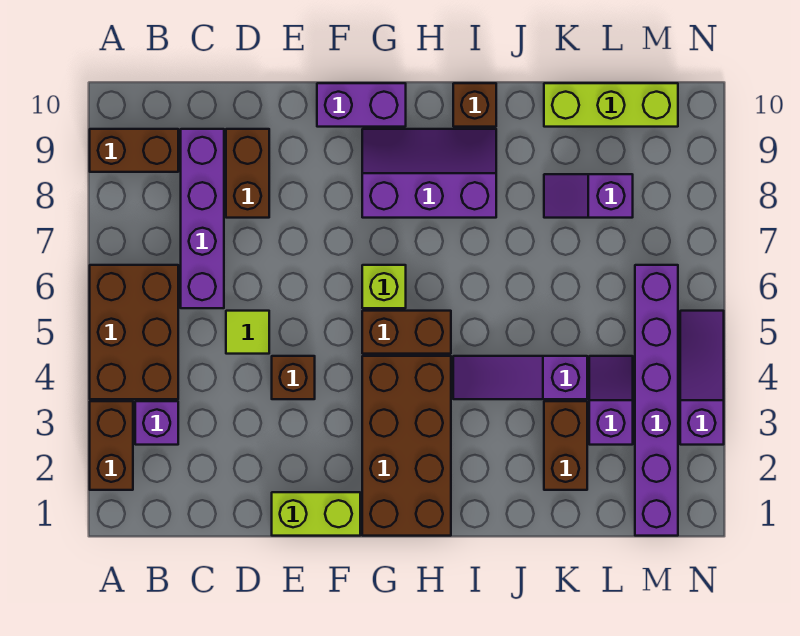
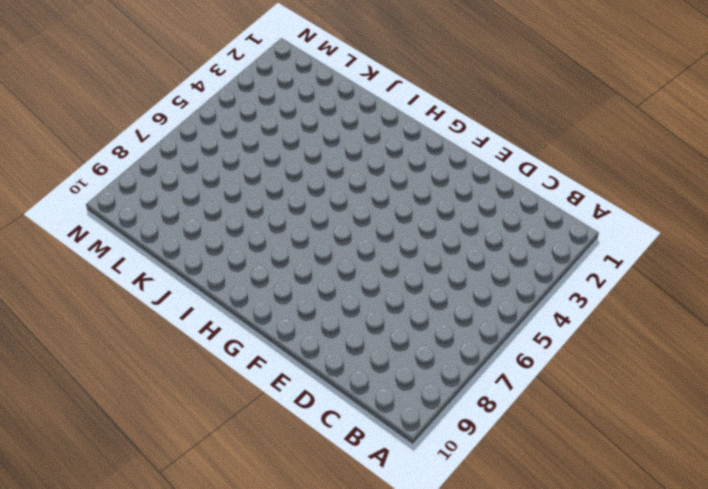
none -> brown 1x2 brick [90,401,133,490]
none -> brown 2x3 brick [90,265,178,399]
none -> brown 1x2 brick [90,129,178,172]

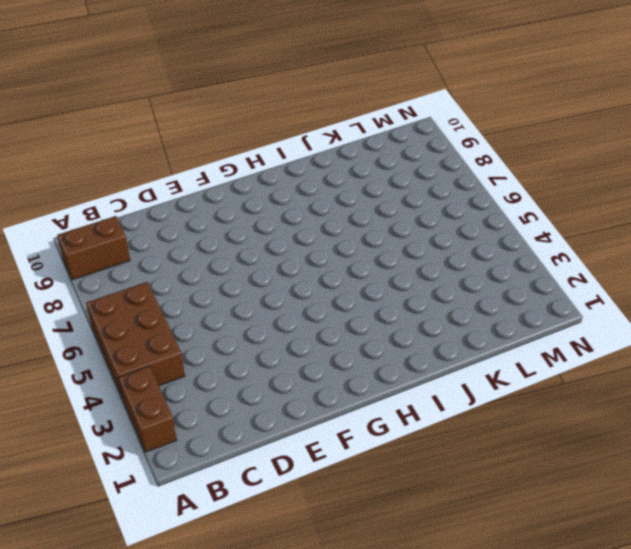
none -> purple 1x1 brick [135,401,178,445]
none -> purple 1x4 brick [181,129,224,308]
none -> lime 1x1 tile [226,311,269,354]

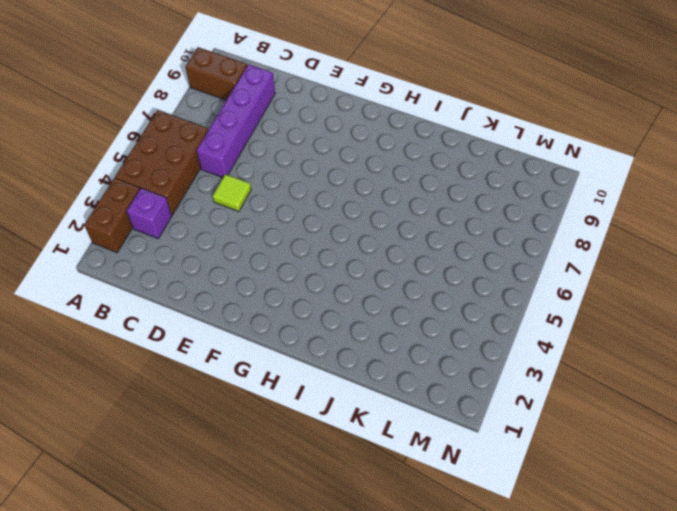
none -> brown 1x2 brick [226,129,269,218]
none -> lime 1x2 brick [272,492,360,536]
none -> brown 1x1 brick [272,356,315,399]

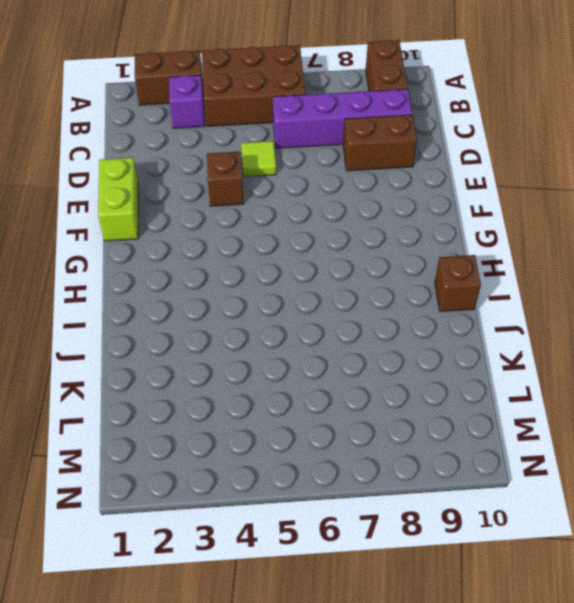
none -> purple 1x2 brick [317,83,406,127]
none -> brown 2x4 brick [362,356,451,536]
none -> brown 1x2 brick [362,311,451,354]

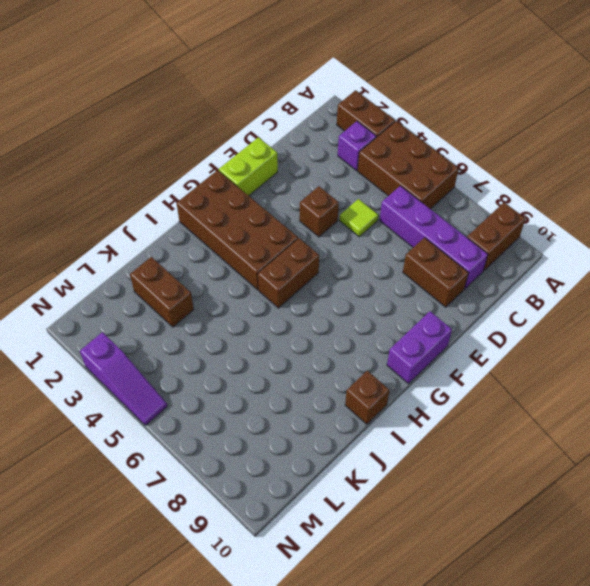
none -> lime 1x1 brick [362,265,406,308]
none -> purple 2x3 slope [362,129,496,218]
none -> purple 1x3 slope [453,356,587,399]

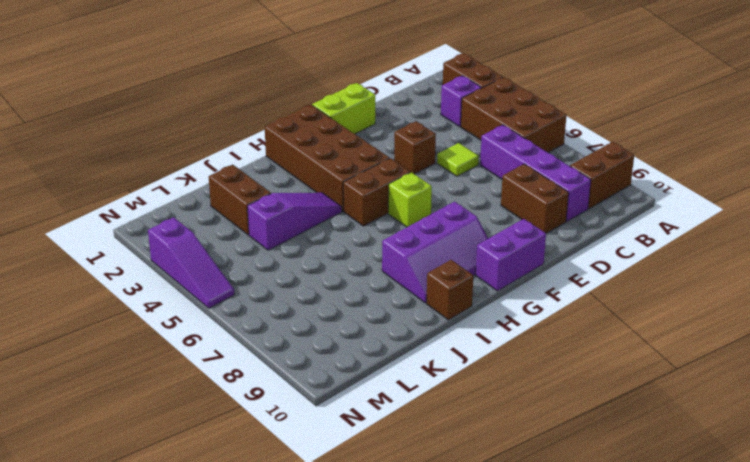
none -> purple 1x2 slope [544,174,633,218]
none -> lime 1x3 brick [544,83,678,127]
none -> purple 1x2 slope [589,356,633,445]

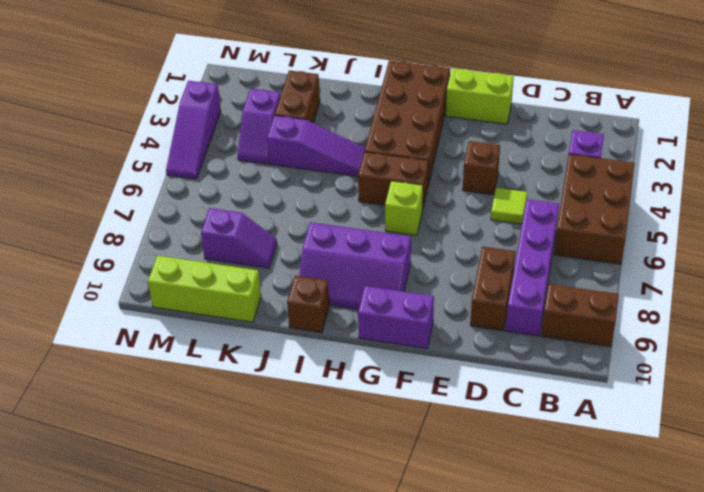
none -> brown 1x2 brick [90,401,133,490]
none -> purple 1x6 brick [635,265,678,536]

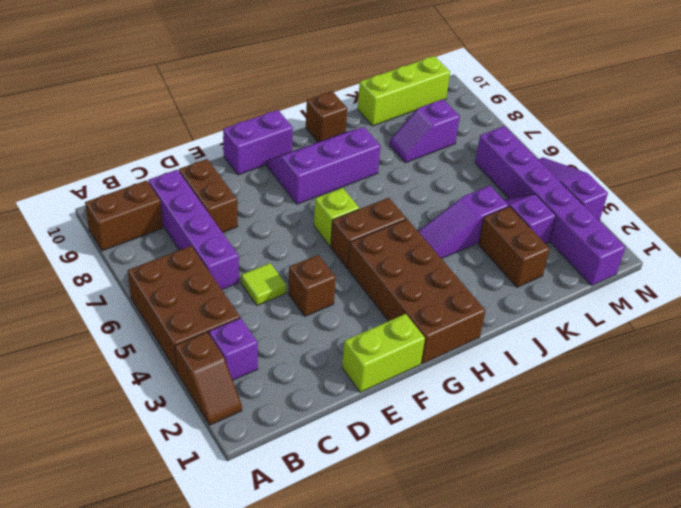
brown 1x2 slope [175,332,242,425] -> brown 1x2 brick [90,401,133,490]

